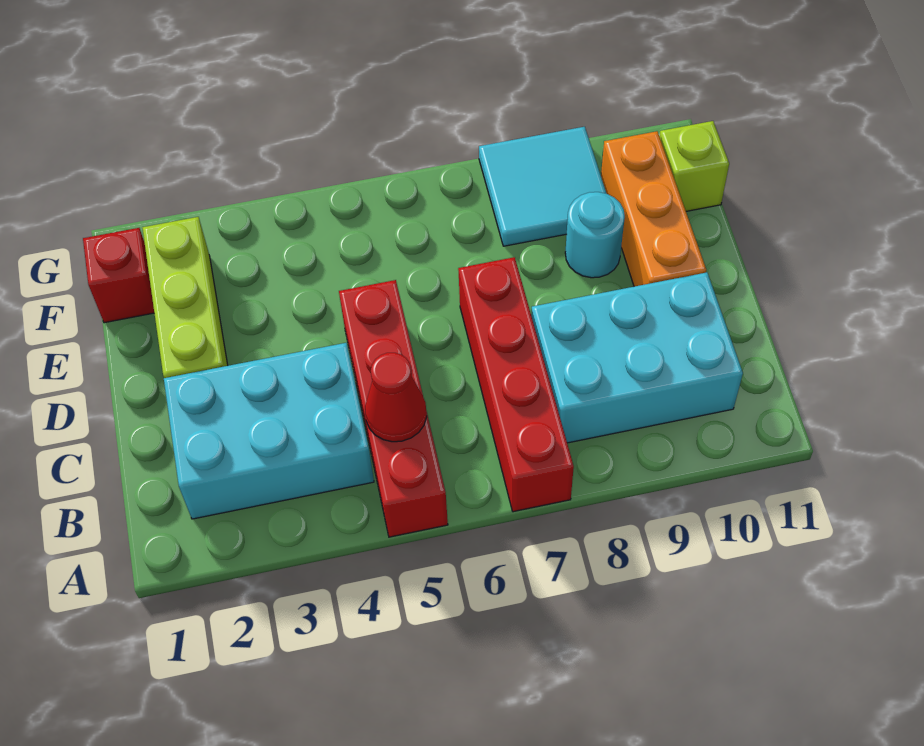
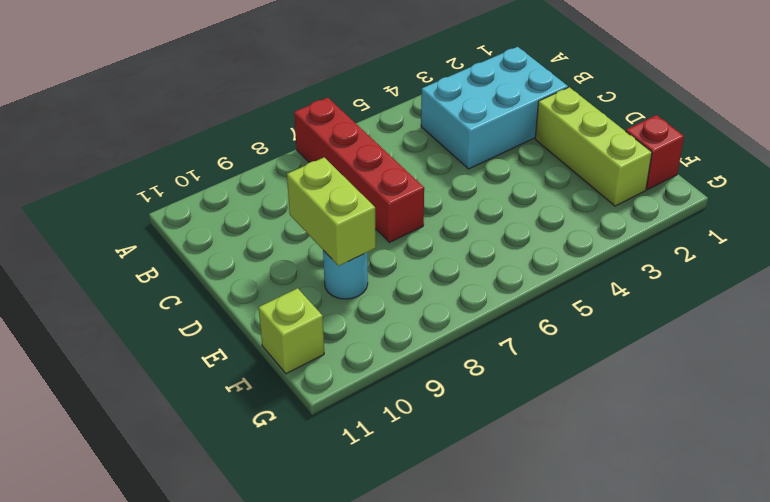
lime 1x2 brick [287,158,376,266] -> none
none -> red 1x4 brick [339,280,448,537]
none -> cyan 2x3 brick [531,272,743,443]

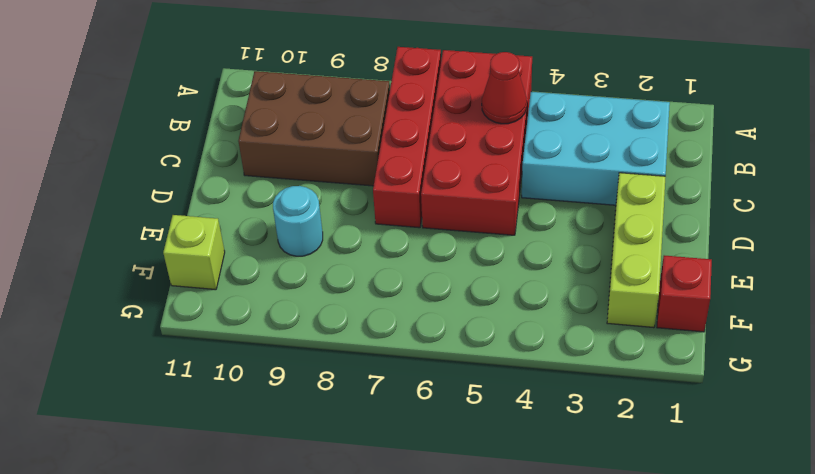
red 2x4 brick [421,50,532,235] -> red 1x4 brick [339,280,448,537]
brown 2x3 brick [238,71,390,186] -> cyan 2x3 brick [531,272,743,443]
none -> orange 1x3 brick [601,131,706,287]
none -> cyan 2x2 tile [479,127,607,246]

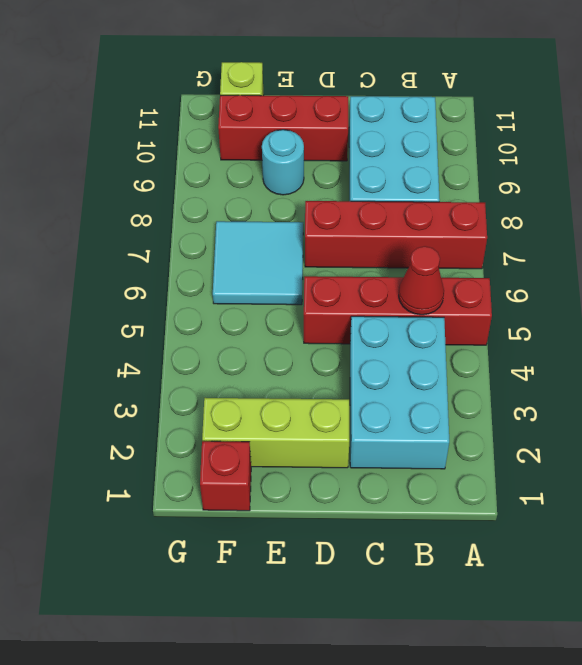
red 1x3 brick [218,95,348,161] -> orange 1x3 brick [601,131,706,287]
cyan 2x2 tile [213,221,303,305] -> cyan 2x2 tile moved to [479,127,607,246]

